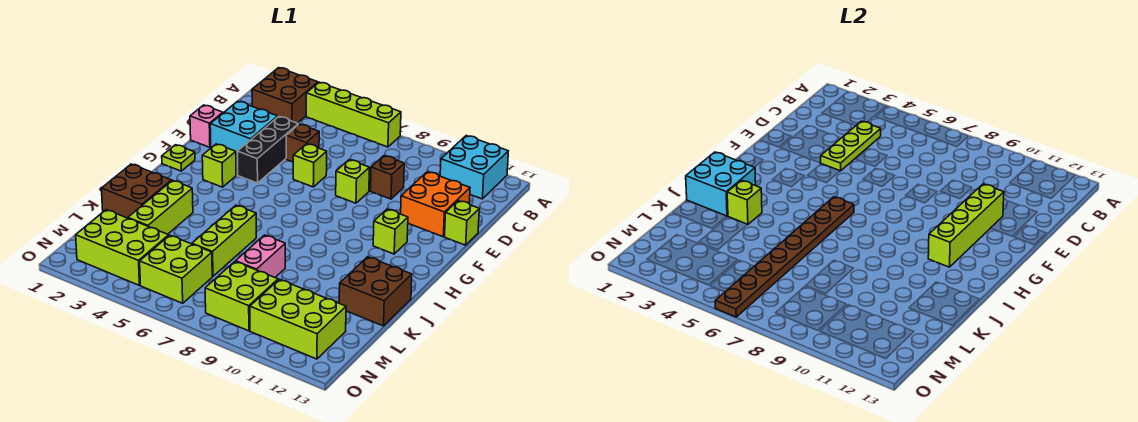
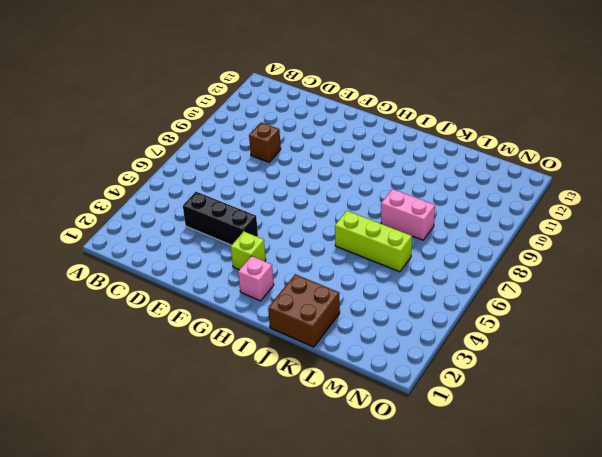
pink 1x1 brick [238,256,274,301] -> pink 1x1 brick moved to [190,105,223,147]
none -> brown 2x2 brick [252,68,318,123]
none -> lime 1x4 brick [306,82,401,147]
none -> cyan 2x2 brick [440,136,508,199]

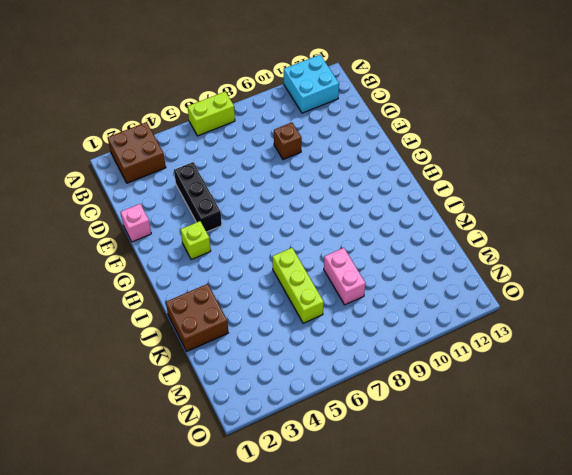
lime 1x2 brick [187,92,235,136] -> lime 1x4 brick [306,82,401,147]
none -> cyan 2x2 brick [210,101,278,158]
none -> brown 1x1 brick [286,124,319,162]
none -> orange 2x2 brick [401,172,470,237]

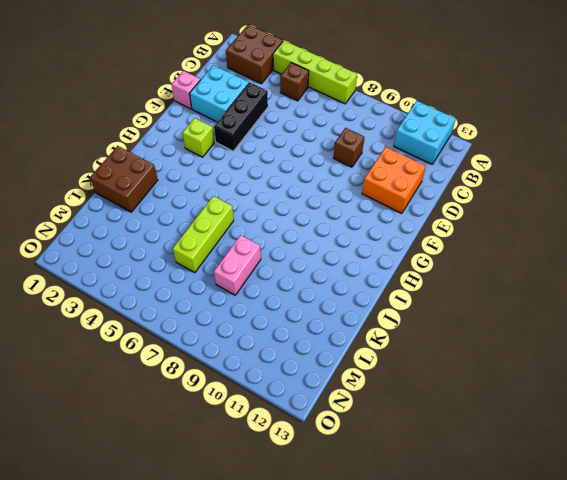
brown 1x1 brick [280,63,309,101] -> brown 1x1 brick moved to [286,124,319,162]
none -> lime 1x1 brick [293,144,327,187]
none -> lime 1x1 brick [336,160,369,203]
none -> lime 1x1 brick [445,201,479,245]

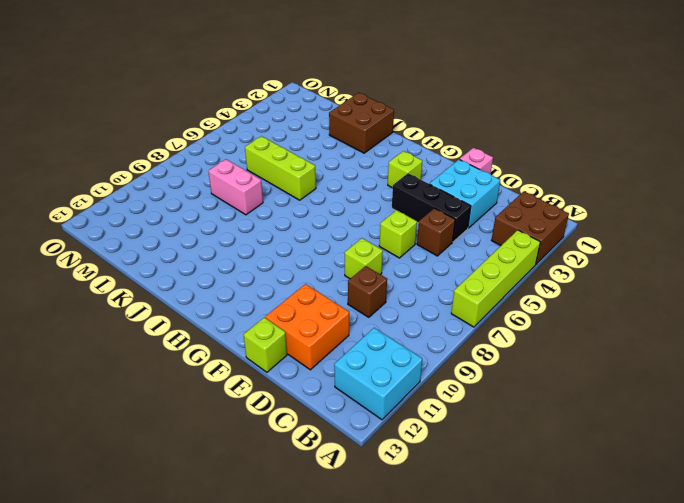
none -> lime 1x1 plate [162,145,195,171]
none -> lime 1x1 brick [373,209,408,254]
none -> lime 1x3 brick [128,180,193,234]

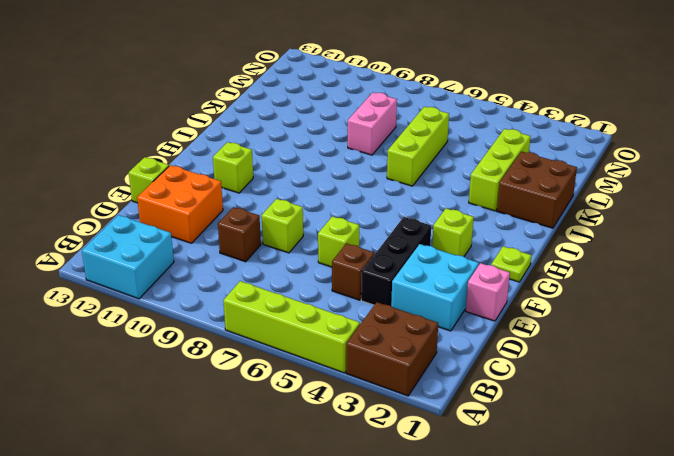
none -> brown 2x2 brick [339,257,412,326]
none -> lime 2x3 brick [76,210,169,285]
none -> lime 2x2 brick [140,235,212,303]

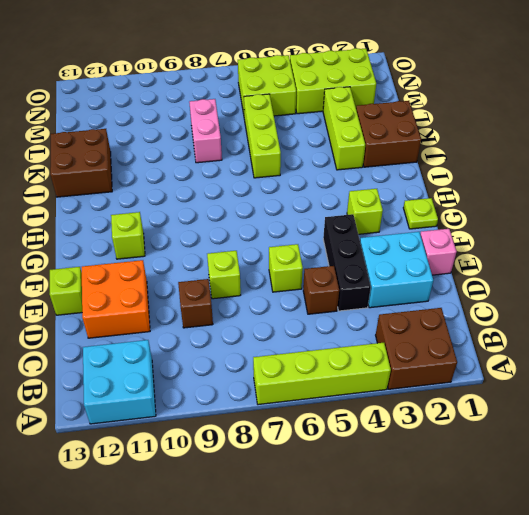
none -> lime 2x2 brick [205,262,278,331]
none -> lime 2x3 brick [250,279,346,359]
none -> lime 1x3 plate [821,121,881,171]

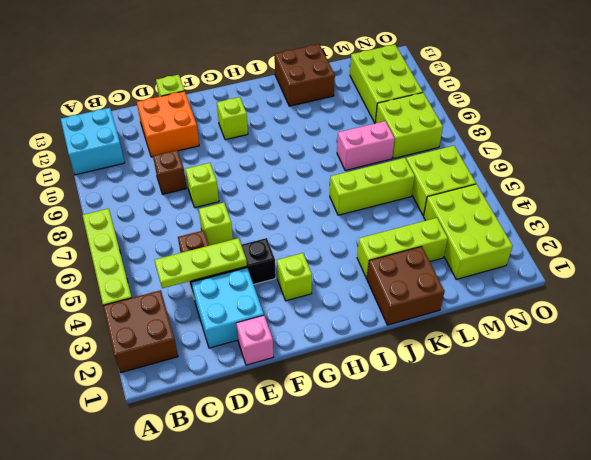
none -> lime 1x1 plate [162,145,195,171]
none -> lime 1x4 brick [928,184,1004,267]
none -> brown 1x8 plate [715,197,854,317]

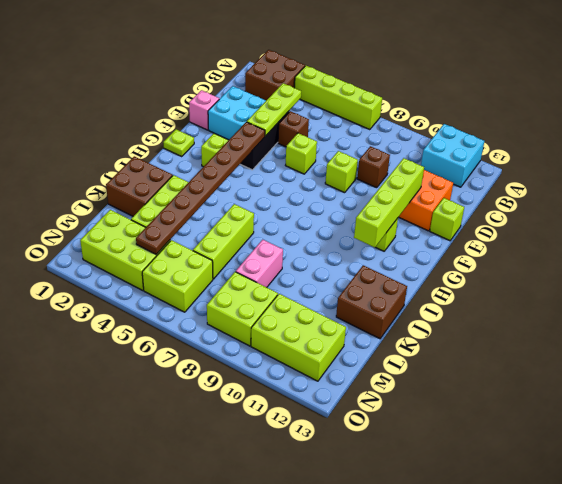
brown 1x8 plate [136,122,265,254] -> brown 1x8 plate moved to [715,197,854,317]
none -> cyan 2x2 brick [686,152,756,216]
none -> lime 1x1 brick [727,180,762,225]

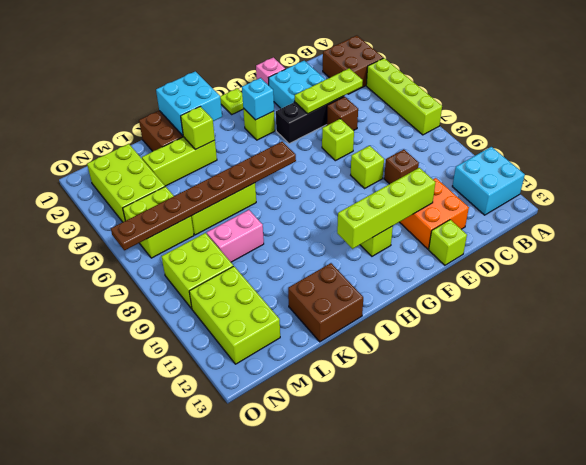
cyan 1x1 brick [242,78,274,120] -> none

